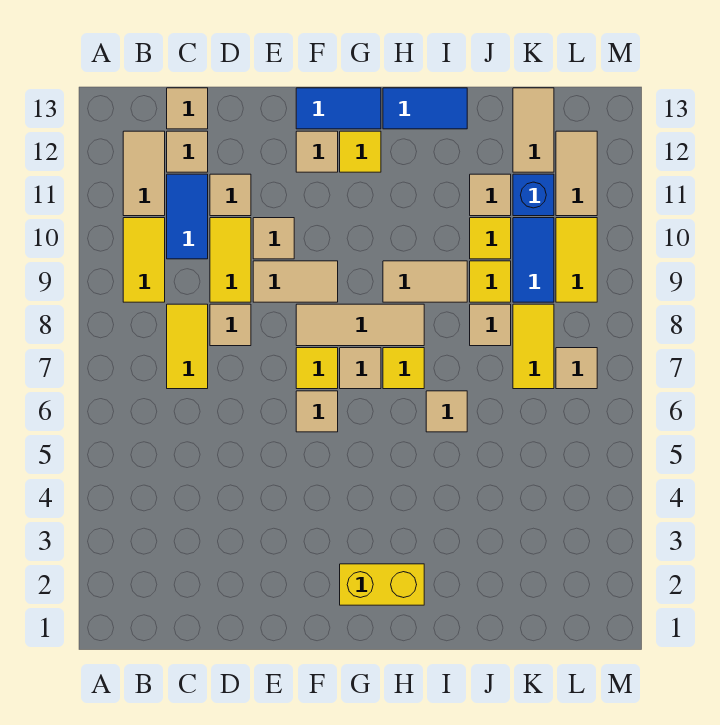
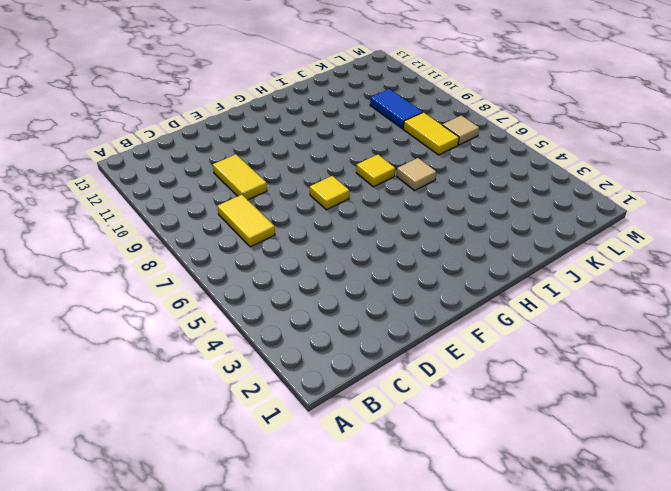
none -> yellow 1x2 tile [123,218,165,302]
none -> tan 1x2 tile [123,131,165,216]
none -> blue 1x2 tile [167,174,208,259]
none -> tan 1x1 tile [167,131,208,172]

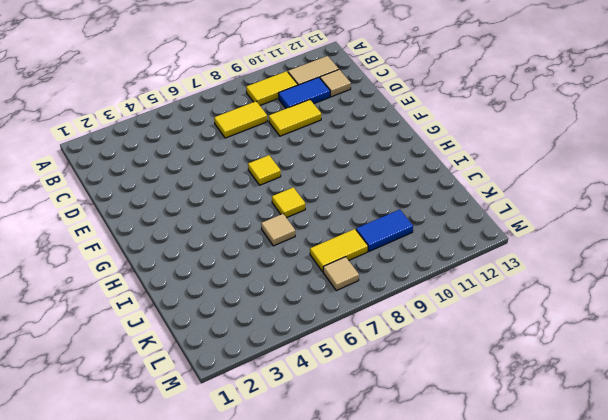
none -> tan 1x1 tile [167,88,208,129]
none -> tan 1x1 tile [210,304,251,346]
none -> tan 1x1 tile [210,174,251,216]
none -> tan 1x2 tile [253,261,338,302]

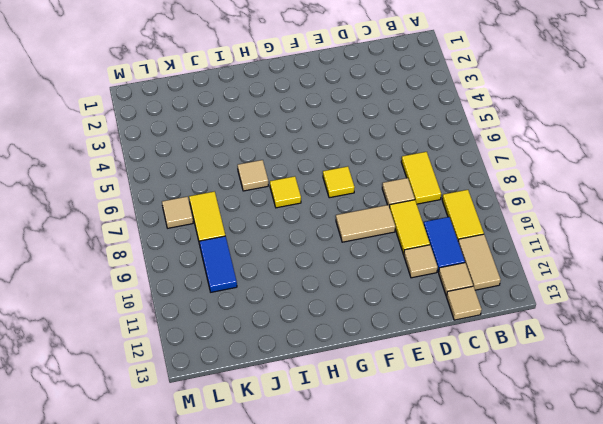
none -> tan 1x1 tile [253,218,294,259]
none -> tan 1x1 tile [296,391,338,432]
none -> tan 1x3 tile [296,304,424,346]
none -> tan 1x1 tile [296,131,338,172]

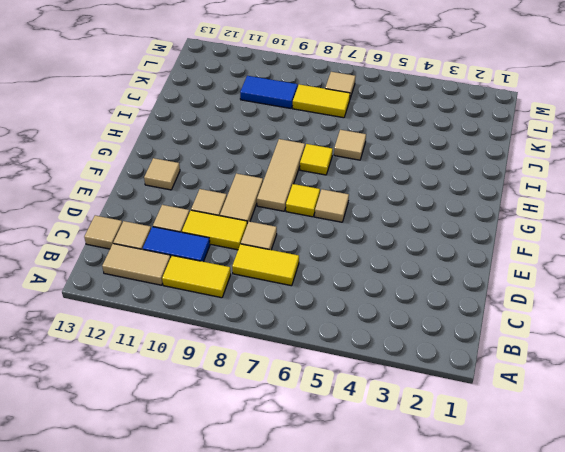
none -> blue 1x2 tile [296,88,381,129]
none -> yellow 1x2 brick [340,564,424,605]
none -> tan 1x1 tile [340,348,381,389]
none -> yellow 1x1 tile [340,131,381,172]

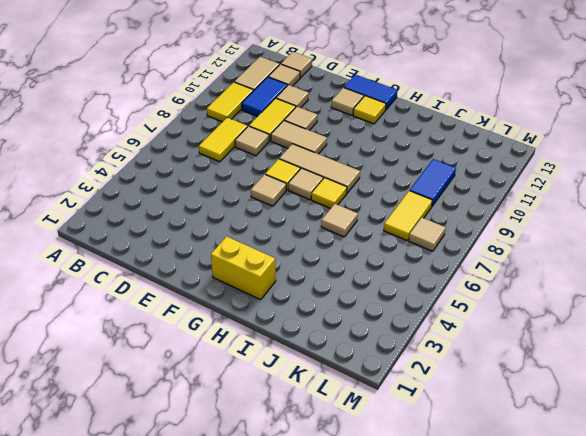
none -> tan 1x2 tile [383,261,467,302]
none -> blue 1x2 tile [383,88,467,129]
none -> tan 1x1 tile [470,304,511,346]
none -> yellow 1x1 tile [470,261,511,302]

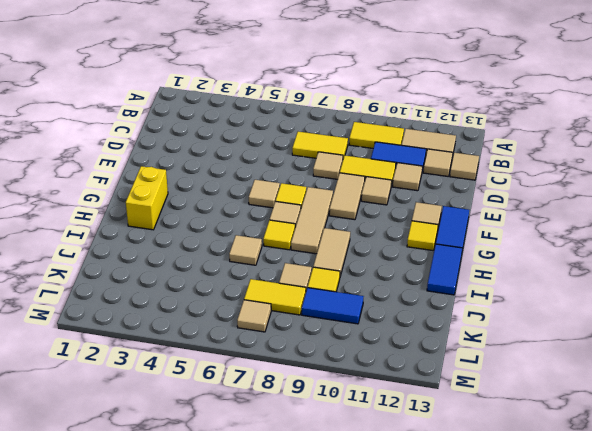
none -> yellow 1x1 tile [470,218,511,259]
none -> tan 1x1 tile [470,174,511,216]
none -> blue 1x1 brick [513,174,554,216]
none -> tan 1x2 tile [513,88,554,172]

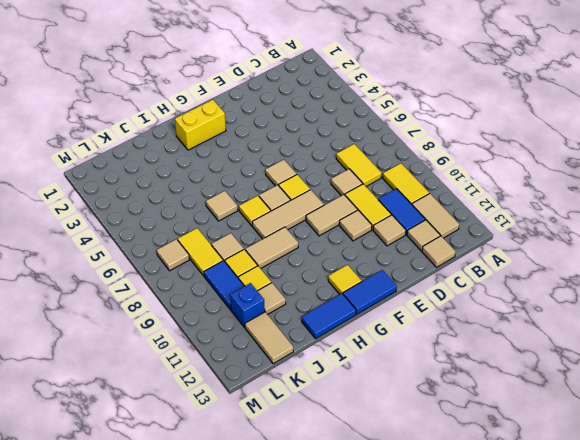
none -> tan 1x1 tile [296,131,338,172]
none -> yellow 1x2 tile [556,218,597,302]
none -> tan 1x2 tile [556,131,597,216]

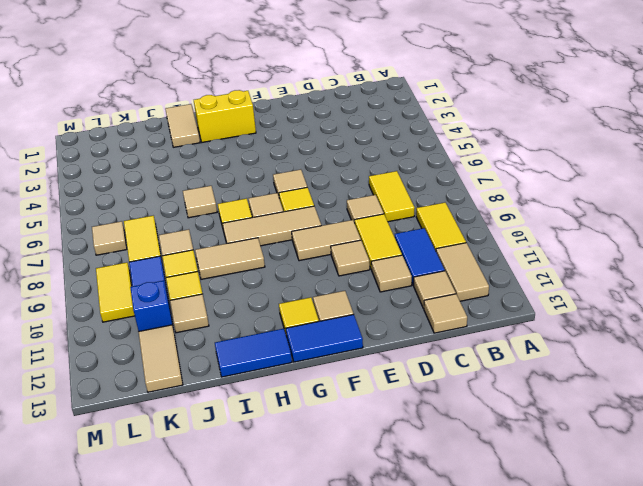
tan 1x2 tile [165,104,200,147] -> tan 1x2 tile moved to [556,131,597,216]

